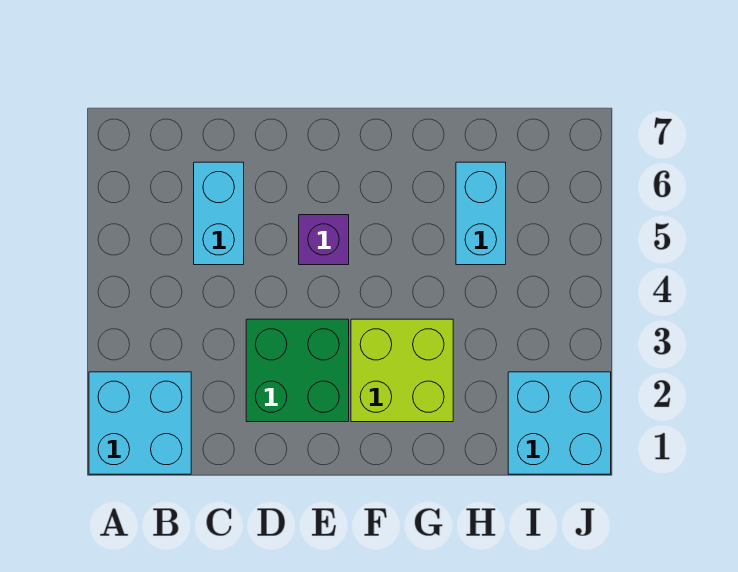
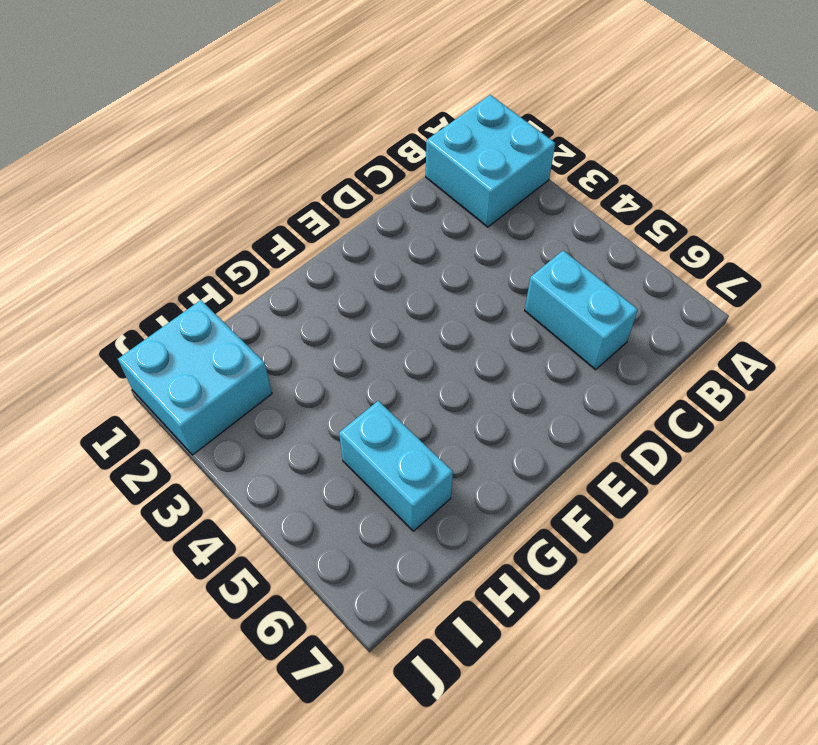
none -> green 2x2 brick [246,319,349,422]
none -> purple 1x1 brick [299,215,349,265]

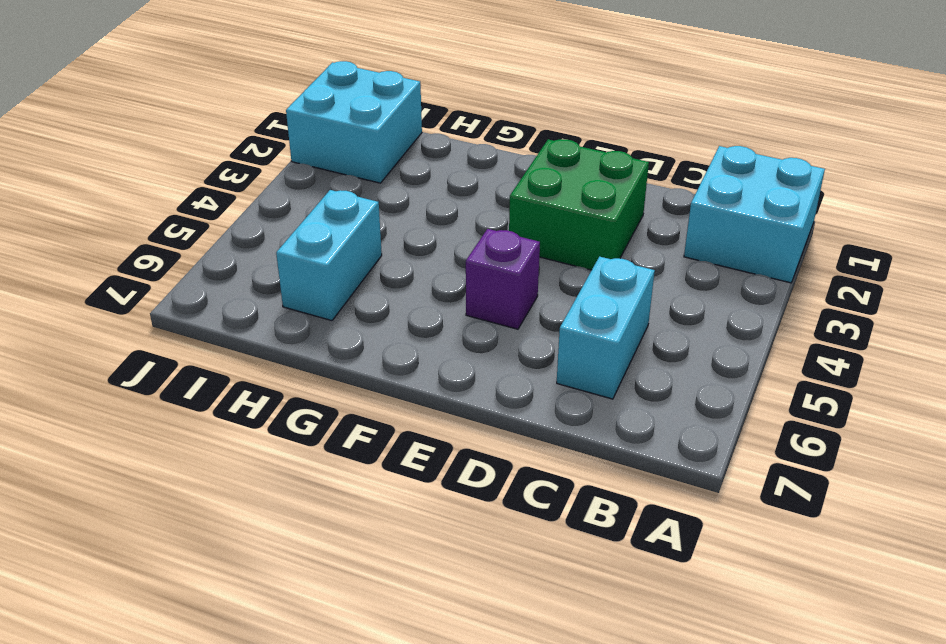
none -> lime 2x2 brick [351,319,453,422]

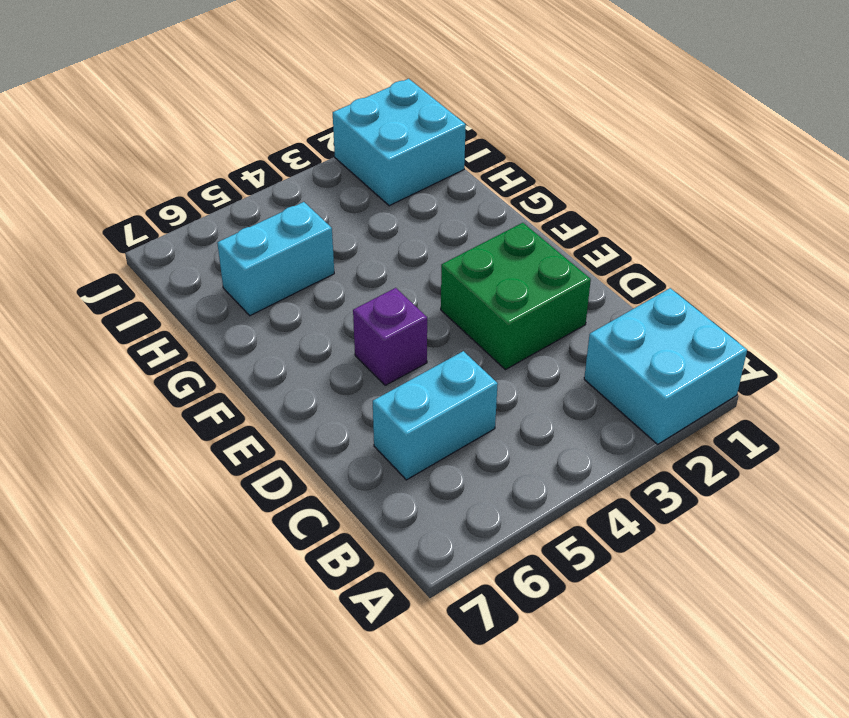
none -> lime 2x2 brick [351,319,453,422]

